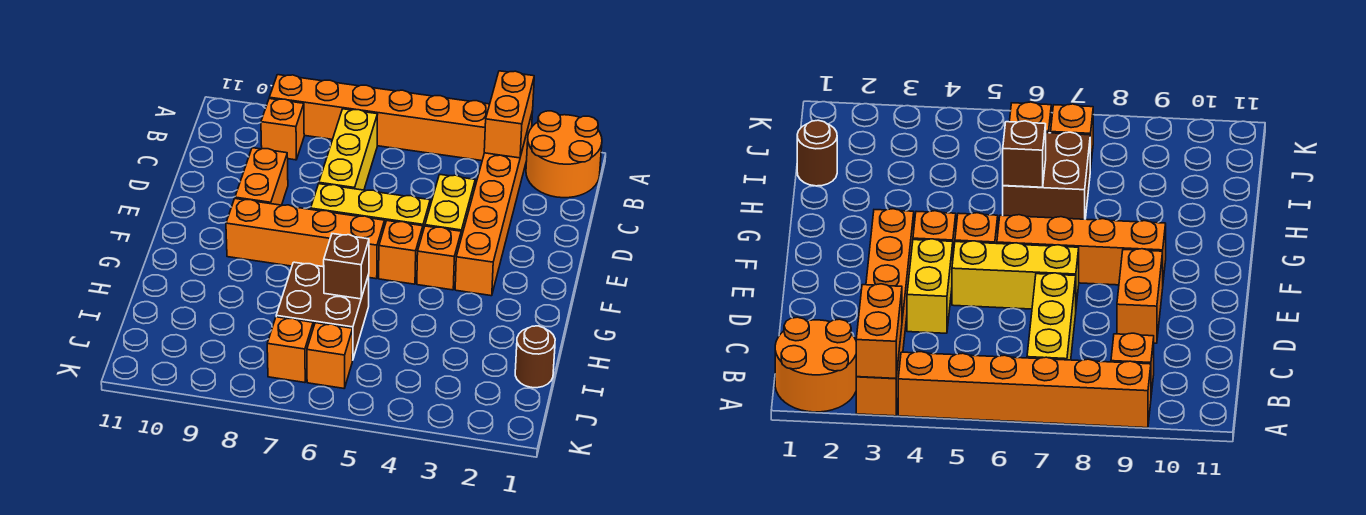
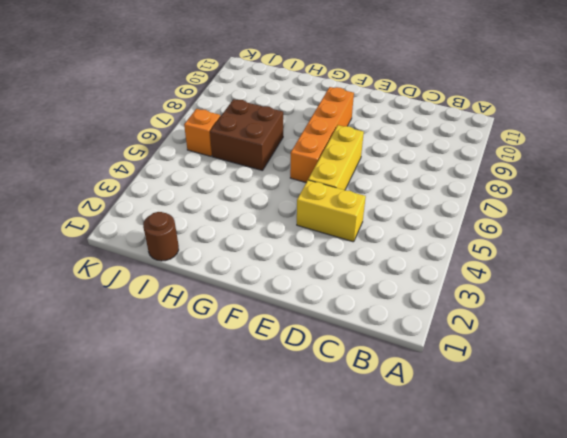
none -> orange 2x2 round brick [526,111,602,198]
none -> orange 1x6 brick [455,111,533,296]
none -> orange 1x6 brick [269,75,490,161]

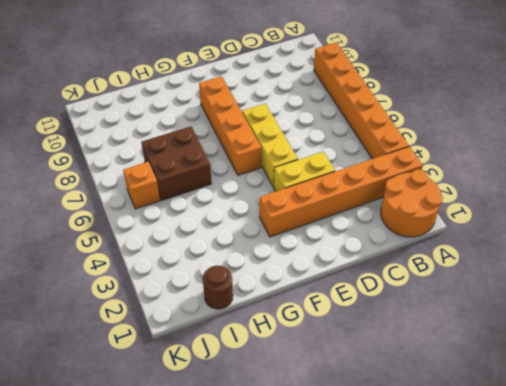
none -> yellow 1x3 brick [319,109,378,190]
none -> orange 1x1 brick [261,99,304,160]
none -> orange 1x2 brick [235,148,288,205]

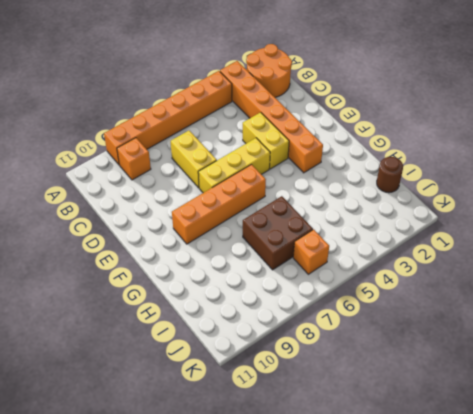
yellow 1x2 brick [171,131,217,188] -> yellow 1x3 brick [319,109,378,190]
none -> orange 1x2 brick [235,148,288,205]
none -> orange 1x1 brick [417,226,461,290]
none -> orange 1x1 brick [379,221,423,284]

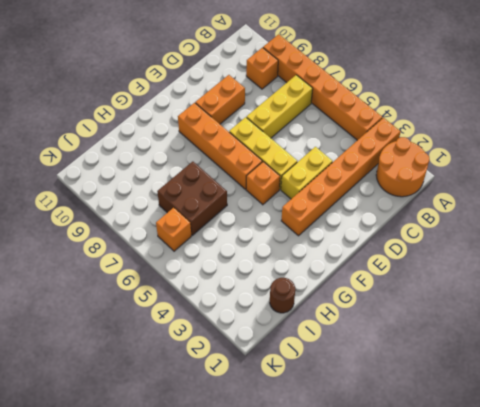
none -> orange 1x1 brick [417,226,461,290]
none -> orange 1x1 brick [267,317,313,383]
none -> orange 1x2 brick [484,71,534,158]

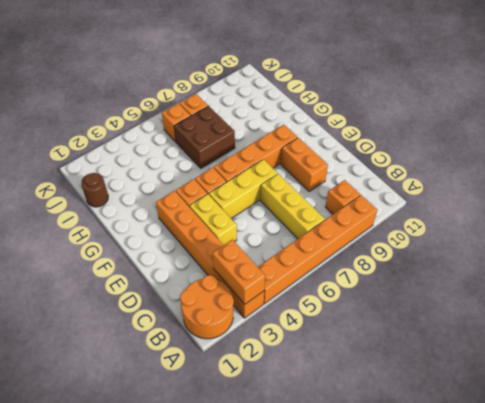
none -> brown 1x1 brick [324,234,369,299]

